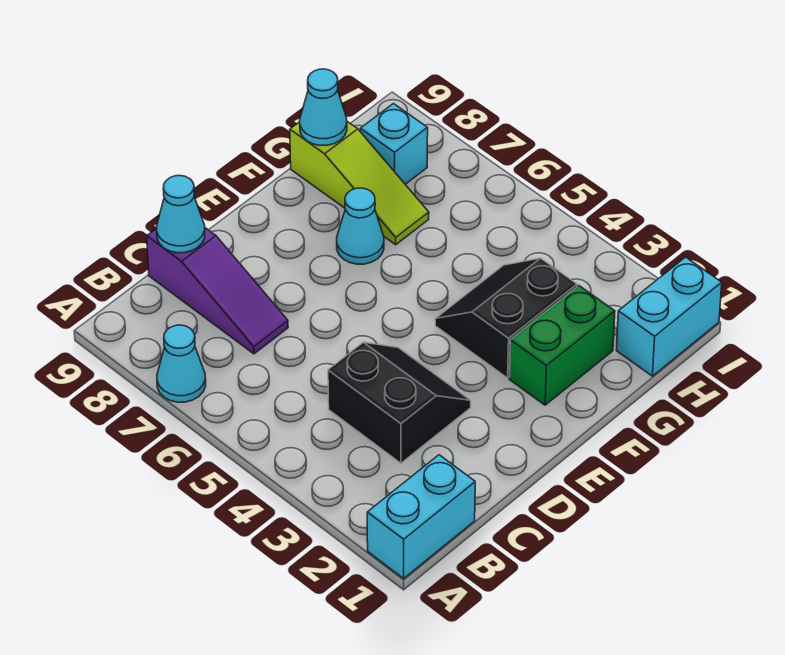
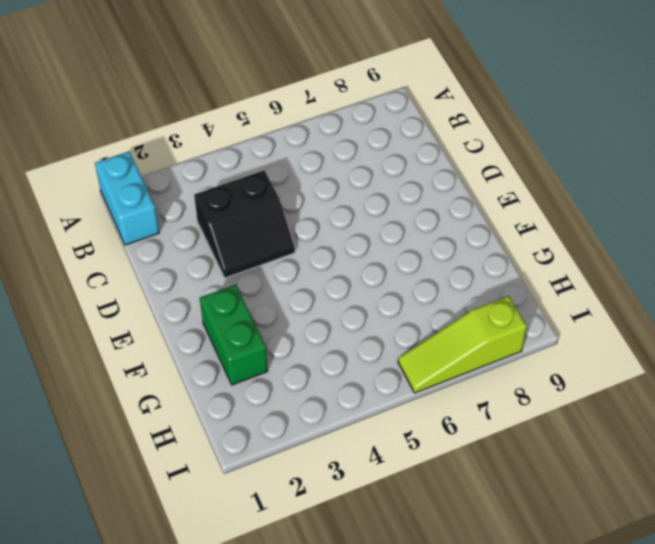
lime 1x3 slope [398,296,527,393] -> lime 1x3 slope moved to [290,122,429,245]
none -> cyan 1x1 cone [157,325,206,402]
none -> purple 1x3 slope [147,228,288,354]
none -> black 2x2 slope [435,258,577,378]

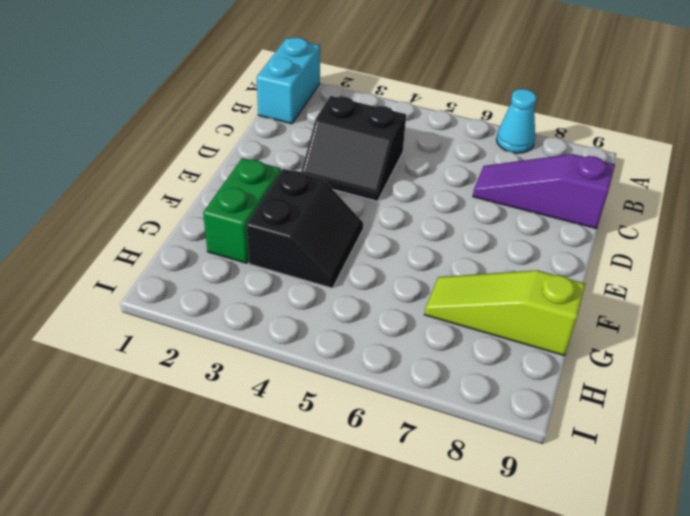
none -> cyan 1x1 cone [337,188,384,264]
none -> cyan 1x2 brick [616,257,722,376]
none -> cyan 1x1 brick [360,104,428,184]

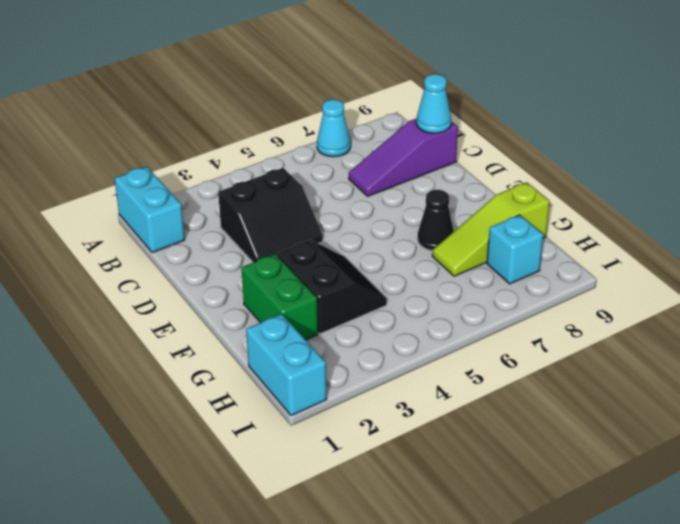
black 1x1 cone [418,190,454,251] -> cyan 1x1 cone [337,188,384,264]
none -> cyan 1x1 cone [300,69,347,145]

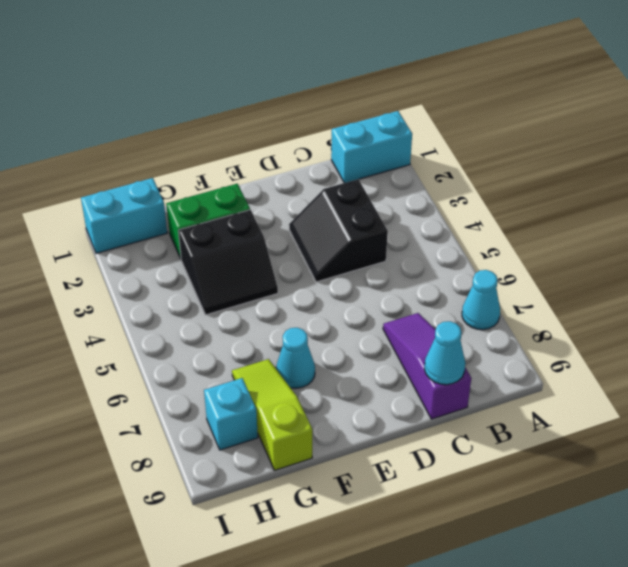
none -> cyan 1x1 cone [300,69,347,145]

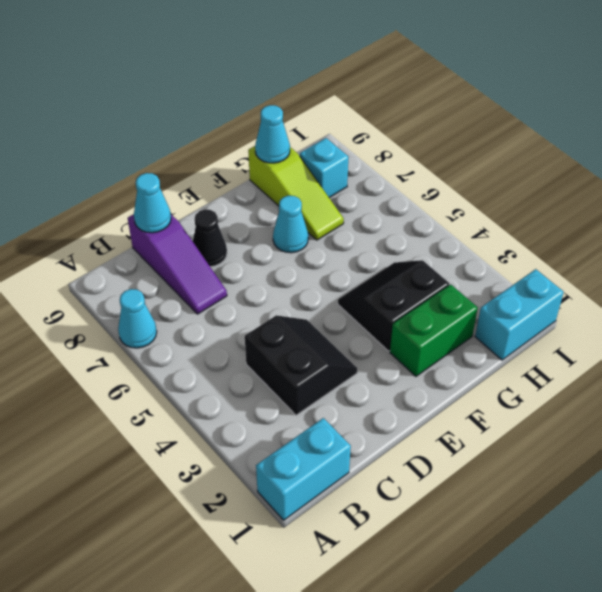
black 1x1 cone [193,210,227,267] -> none

